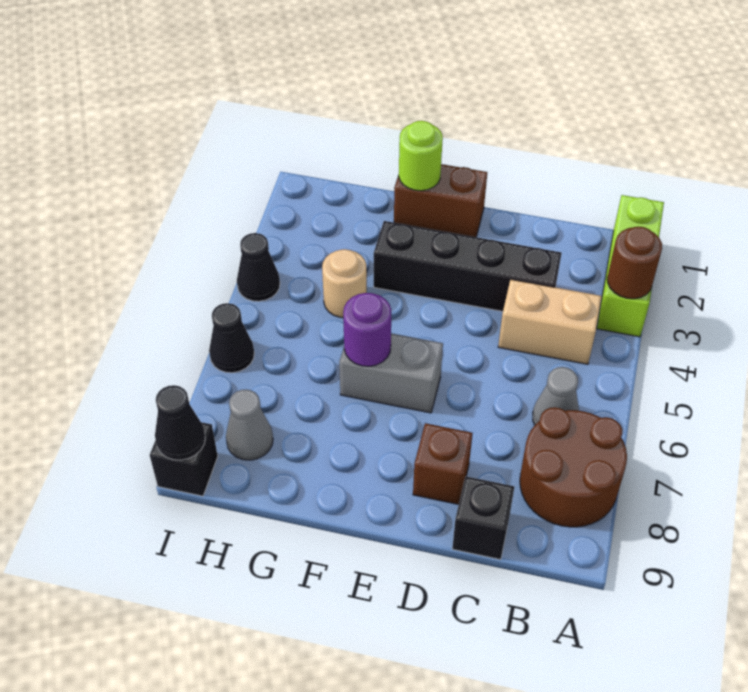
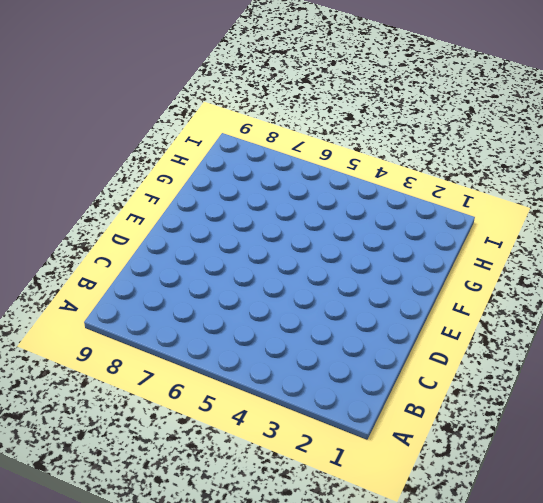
none -> lime 1x3 brick [597,195,664,337]
none -> brown 2x2 round brick [520,407,627,527]
none -> tan 1x2 brick [498,279,602,364]

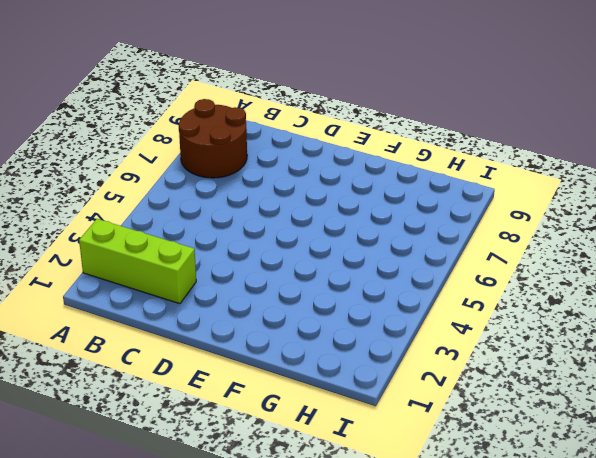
lime 1x3 brick [79,219,196,304] -> lime 1x3 brick turned to [597,195,664,337]
none -> tan 1x2 brick [498,279,602,364]
none -> grey 1x1 cone [533,367,579,425]
none -> black 1x4 brick [374,221,562,311]

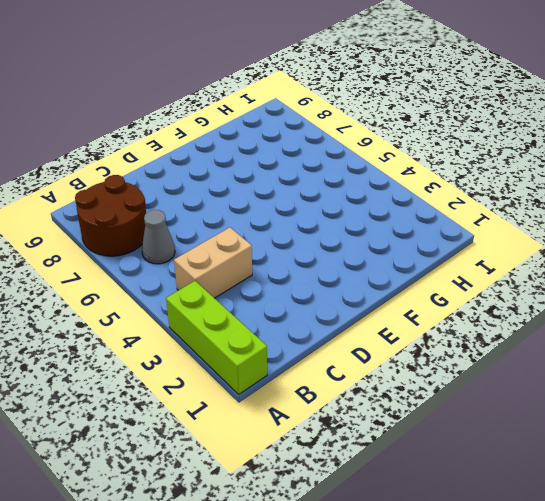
none -> black 1x4 brick [374,221,562,311]
none -> black 1x1 brick [452,476,514,560]
none -> brown 1x1 brick [413,423,473,504]

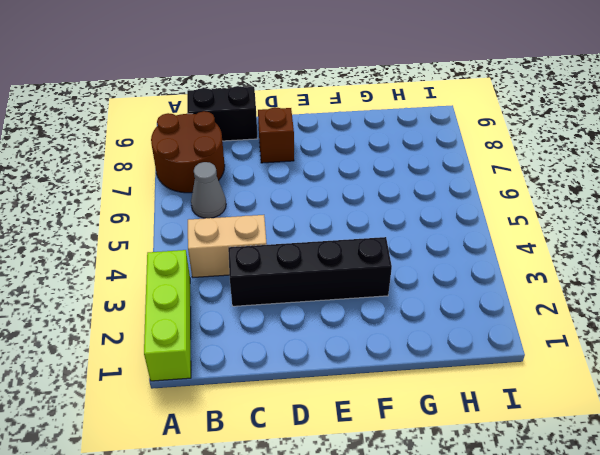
black 1x2 brick [187,86,258,141] -> black 1x1 brick [452,476,514,560]
none -> brown 1x2 brick [394,164,487,237]
none -> grey 1x2 brick [339,333,443,413]
none -> tan 1x1 round brick [322,249,367,318]

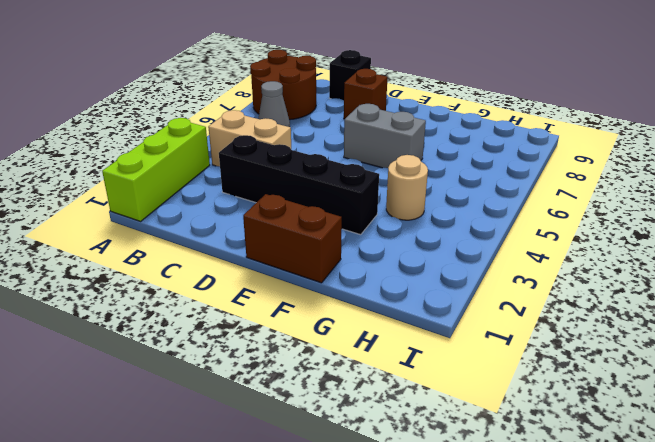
none -> grey 1x1 cone [226,389,273,460]
none -> black 1x1 cone [237,233,280,301]
none -> black 1x1 cone [209,303,254,373]

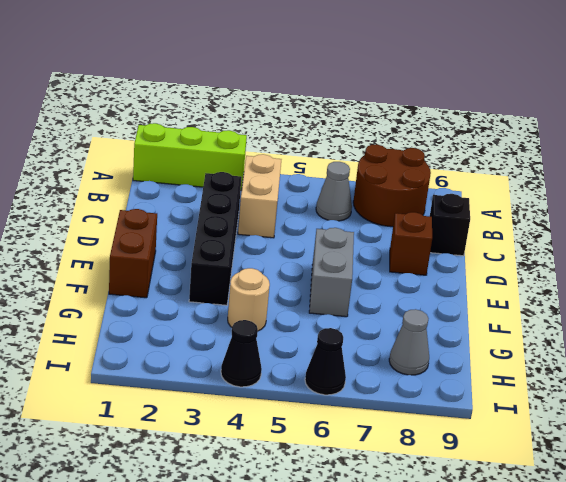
none -> black 1x1 brick [150,422,218,496]
none -> brown 1x1 round brick [607,227,662,299]
none -> lime 1x1 round brick [399,121,443,191]

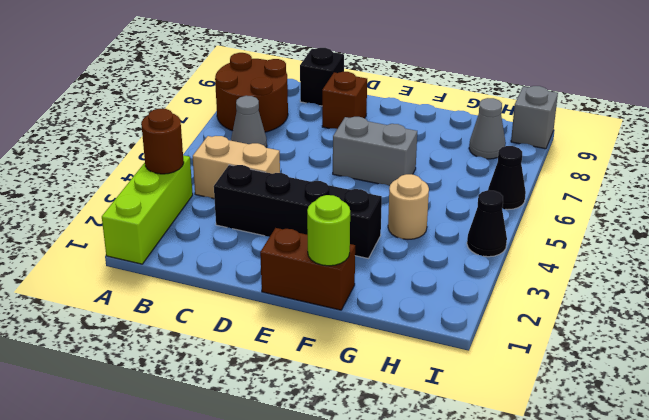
grey 1x1 brick [511,86,558,149] -> black 1x1 brick [150,422,218,496]
none -> purple 1x1 round brick [343,293,391,366]
none -> black 1x1 cone [155,385,205,460]

